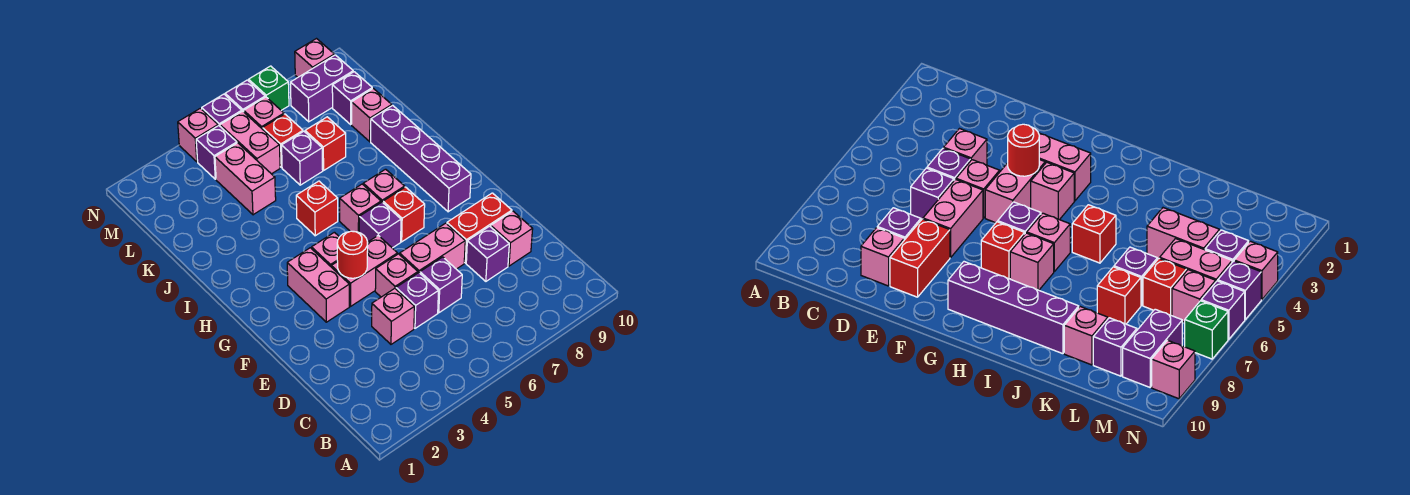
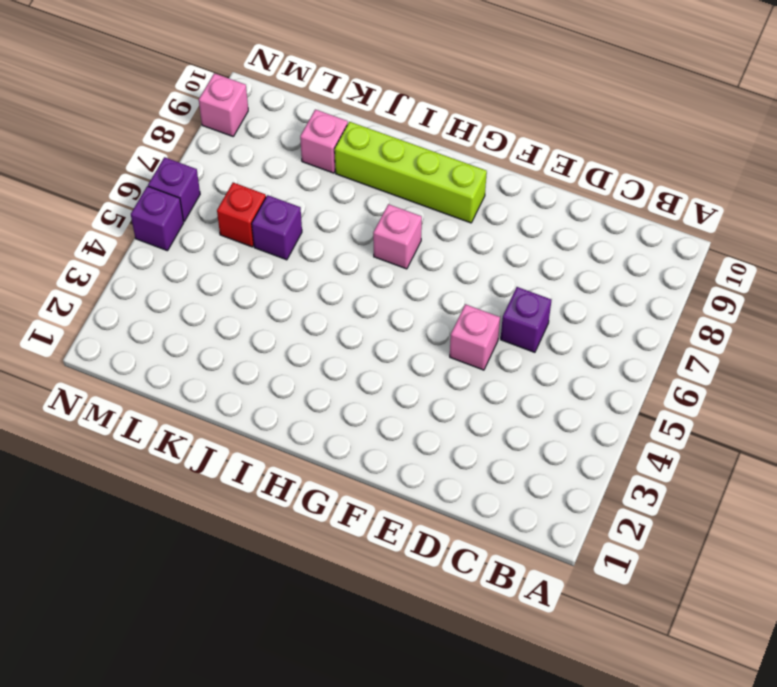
lime 1x4 brick [335,122,487,223] -> purple 1x4 brick [371,105,471,212]
none -> pink 1x1 brick [372,288,414,344]
none -> purple 1x1 brick [396,273,438,328]
none -> purple 1x1 brick [466,226,509,281]
none -> pink 1x1 brick [491,211,533,266]

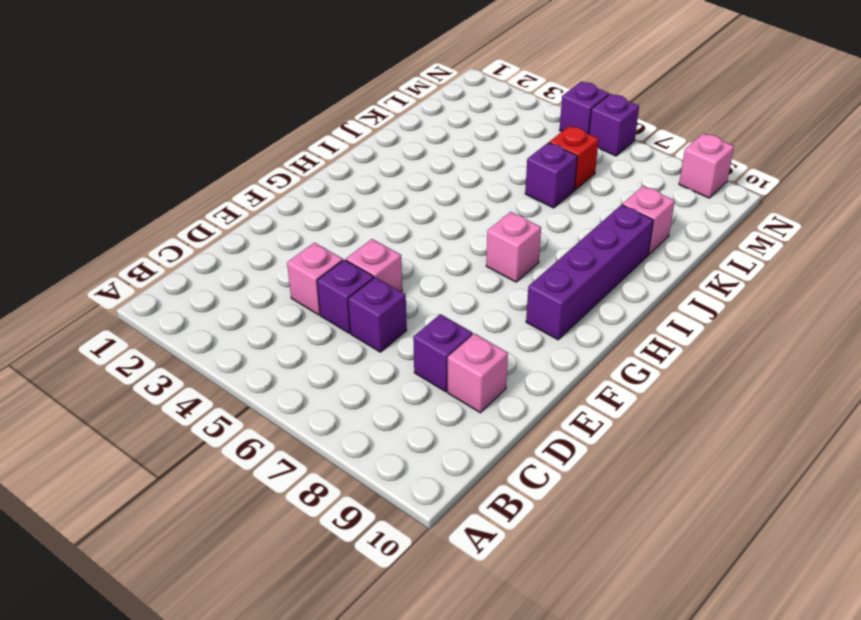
none -> pink 1x2 brick [400,223,465,273]
none -> red 1x2 brick [447,193,512,263]
none -> pink 1x2 brick [287,248,349,322]
none -> pink 1x2 brick [331,235,398,306]

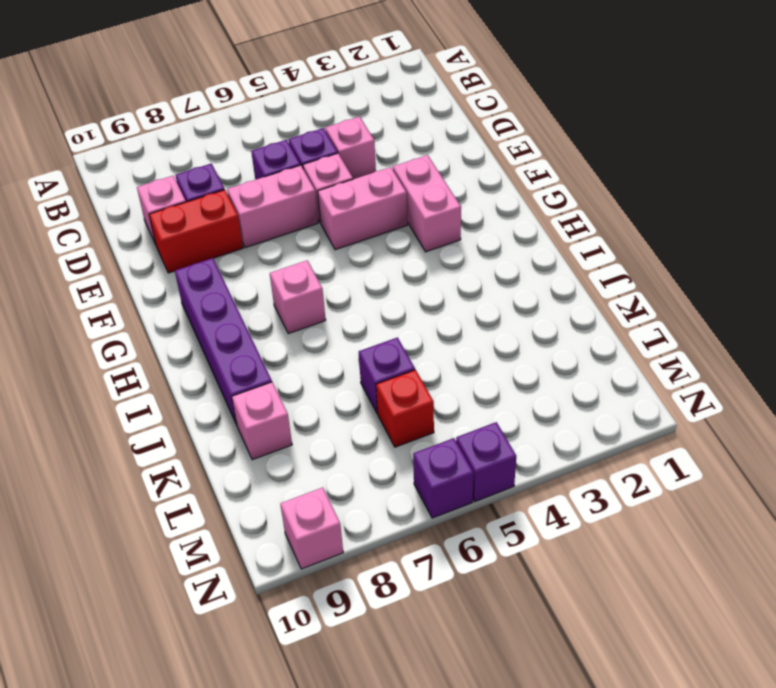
none -> pink 1x1 brick [312,232,339,266]
none -> purple 1x1 brick [359,202,401,248]
none -> red 1x1 brick [383,187,425,242]
none -> pink 1x1 brick [340,184,381,232]

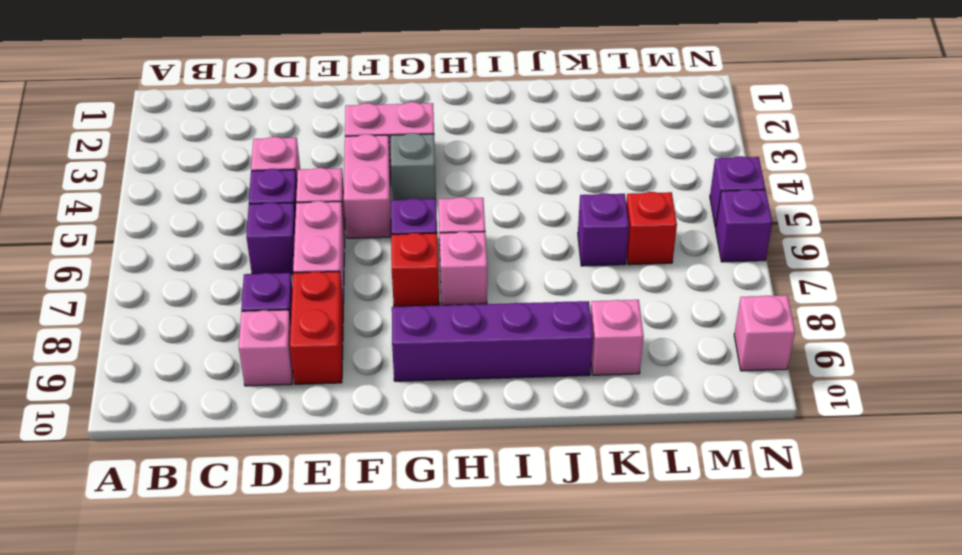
grey 1x1 brick [391,133,436,200] -> pink 1x1 brick [312,232,339,266]
none -> red 1x1 brick [296,181,338,236]
none -> pink 1x2 brick [215,143,276,215]
none -> red 1x1 brick [305,117,346,170]
none -> pink 1x2 brick [220,111,280,174]

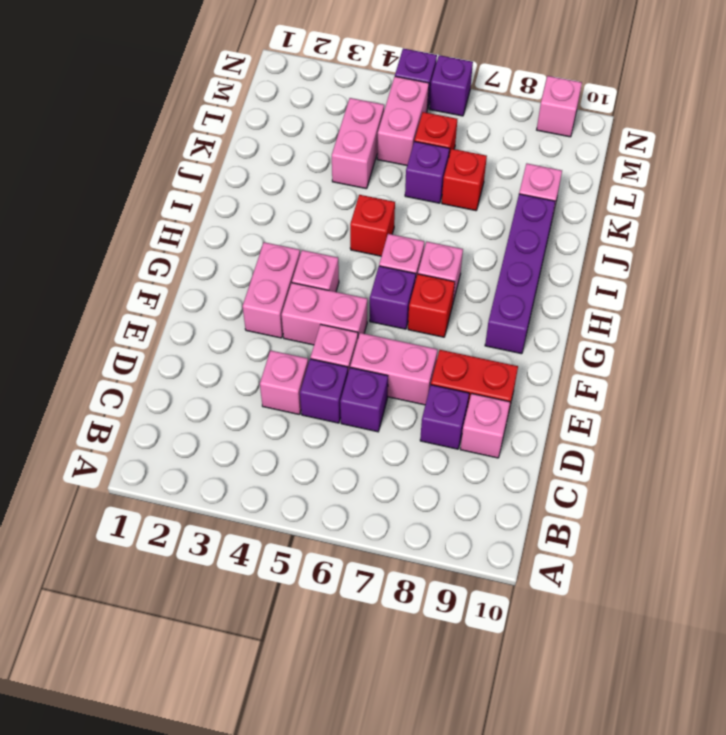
none -> purple 1x1 brick [332,72,372,124]
none -> purple 1x1 brick [196,126,237,179]
none -> pink 1x1 brick [244,97,284,129]
none -> purple 1x2 brick [290,55,353,122]

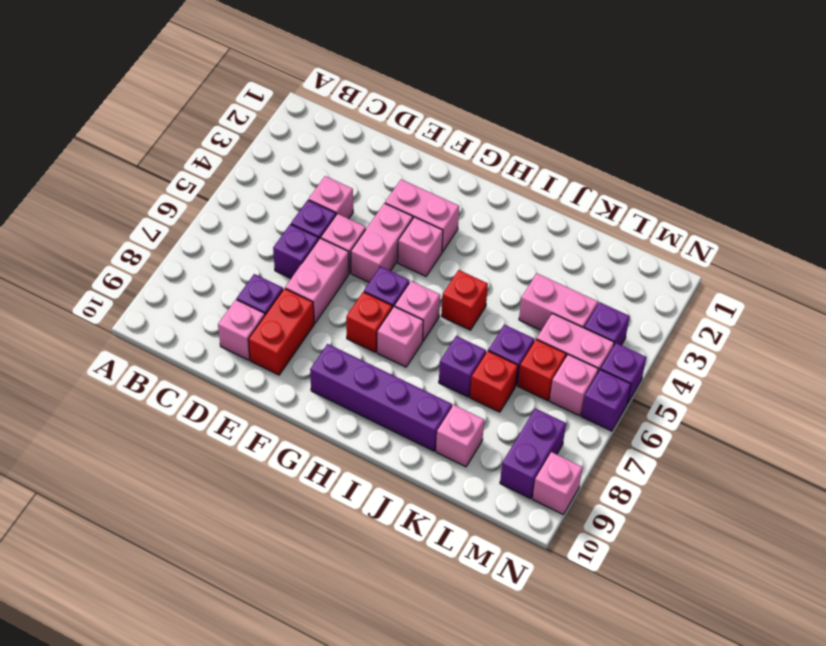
purple 1x1 brick [439,336,486,397] -> purple 1x1 brick moved to [332,72,372,124]
none -> pink 1x1 brick [178,108,218,162]
none -> green 1x1 brick [249,66,289,110]
none -> red 1x1 round brick [337,231,368,278]

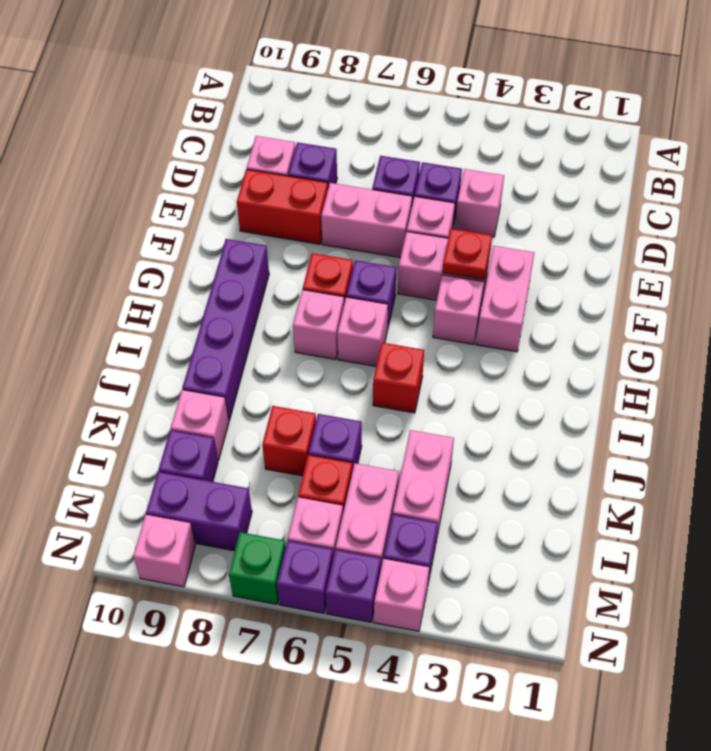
red 1x1 plate [443,229,492,280] -> red 1x1 round brick [337,231,368,278]

